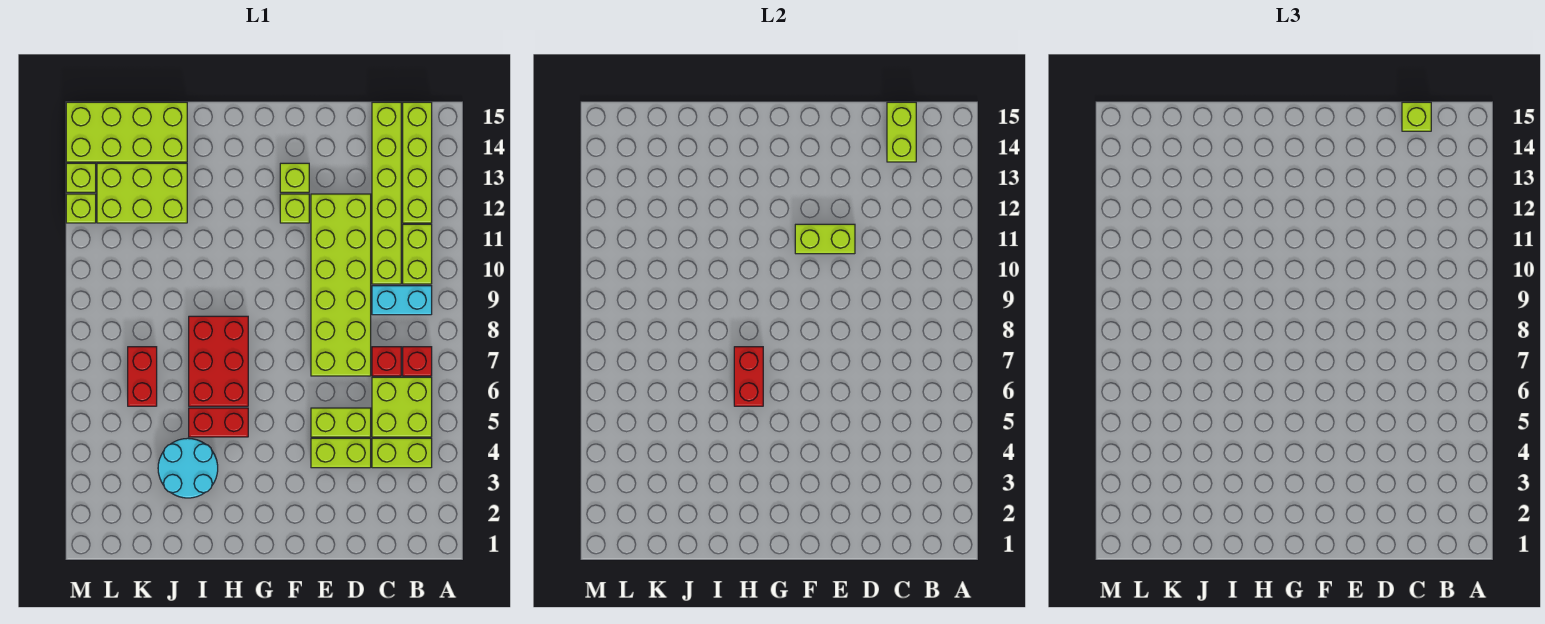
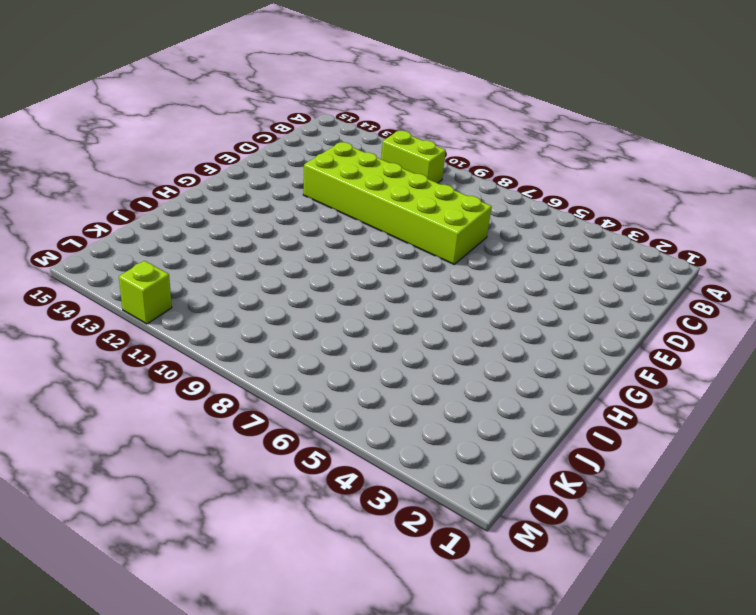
none -> lime 1x2 brick [372,438,432,468]
none -> lime 2x2 brick [372,377,432,437]
none -> red 1x1 brick [403,347,432,376]

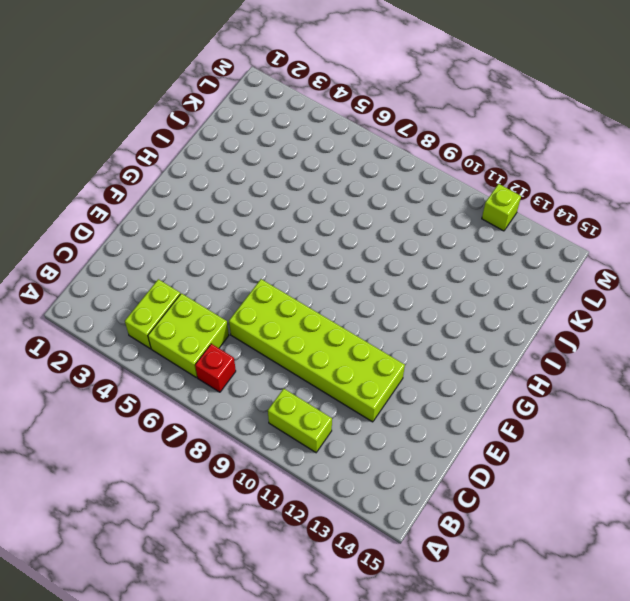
none -> cyan 1x2 brick [372,286,432,315]
none -> lime 1x4 brick [403,102,432,223]
none -> red 1x1 brick [372,347,401,376]

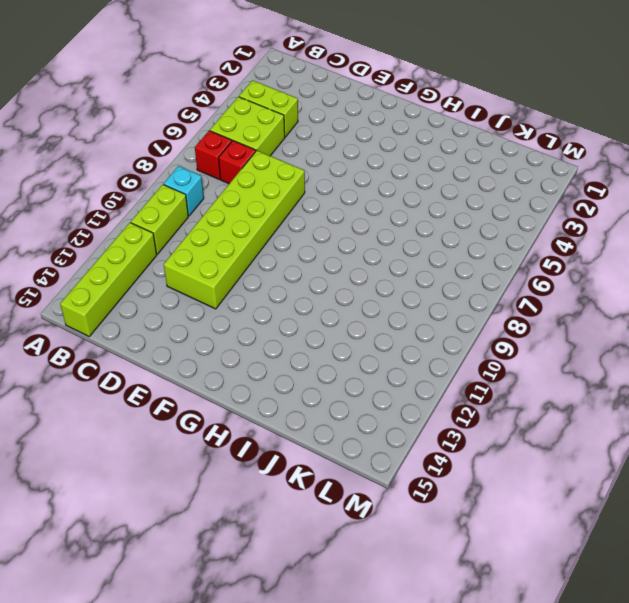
cyan 1x1 brick [164,166,204,216] -> cyan 1x2 brick [372,286,432,315]
none -> lime 1x6 brick [372,102,401,284]
none -> lime 1x2 brick [311,438,371,468]
none -> lime 1x2 brick [311,408,371,437]

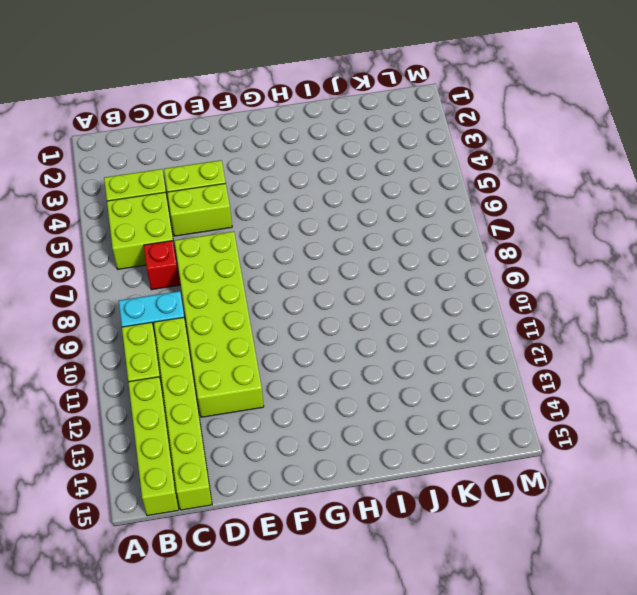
none -> red 1x1 brick [403,347,432,376]
none -> lime 1x1 brick [280,194,309,223]
none -> lime 1x1 brick [280,163,309,192]

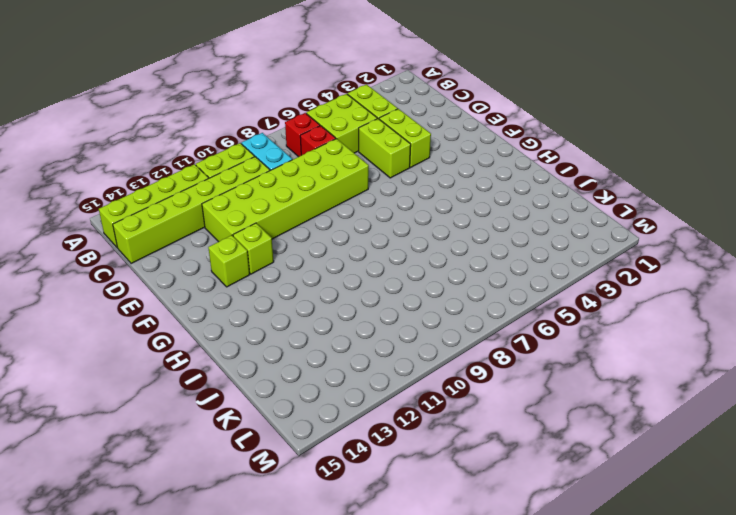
none -> red 1x2 brick [189,408,248,437]
none -> red 2x3 brick [189,316,248,406]
none -> cyan 2x2 round brick [158,438,218,498]

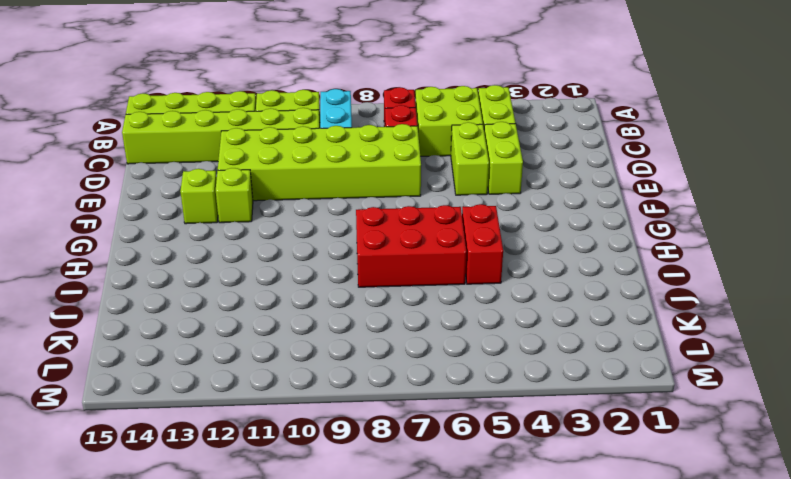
none -> cyan 2x2 round brick [158,438,218,498]
none -> lime 2x3 brick [97,163,187,223]
none -> lime 2x4 brick [66,102,187,162]

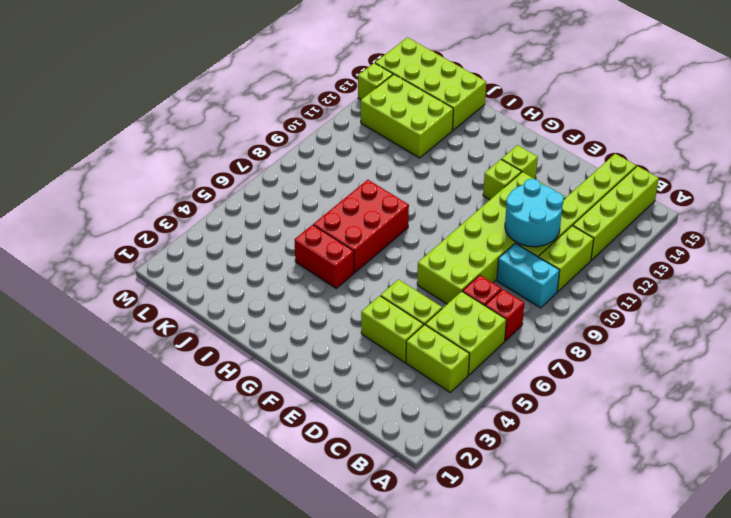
cyan 2x2 round brick [505,179,564,247] -> cyan 2x2 round brick moved to [158,438,218,498]
none -> red 1x2 brick [128,347,157,406]
none -> lime 1x1 brick [66,194,96,223]
none -> lime 1x2 brick [887,102,916,162]

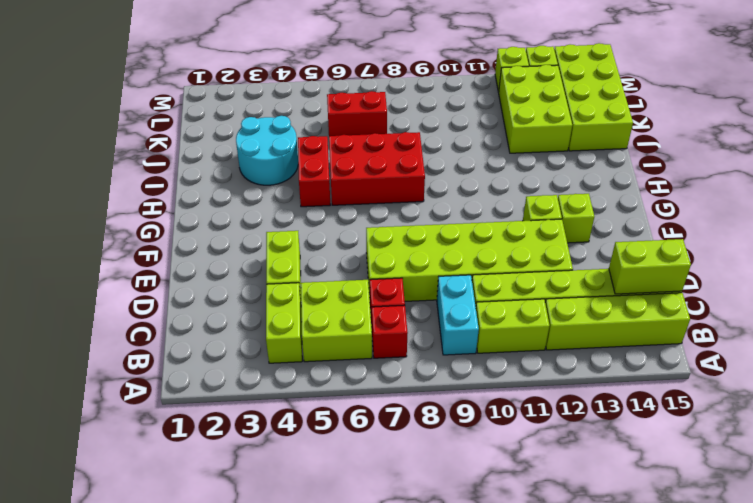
none -> lime 1x2 brick [311,408,371,437]
none -> lime 1x2 brick [795,224,855,254]
none -> red 1x2 brick [734,347,763,406]

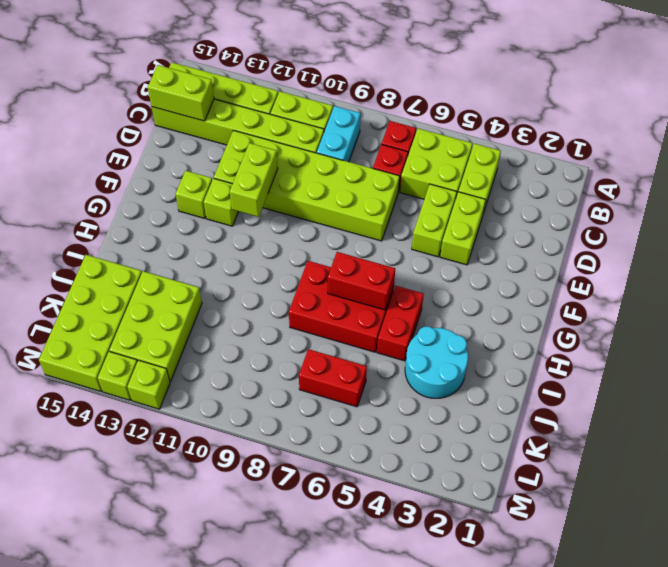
none -> lime 1x1 brick [1402,102,1431,131]

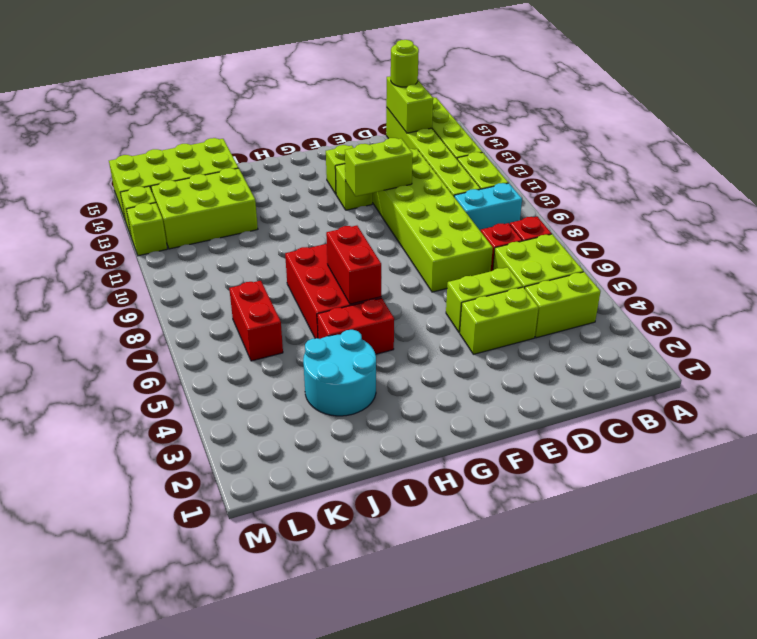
lime 1x1 round brick [391,40,419,87] -> lime 1x1 brick [1402,102,1431,131]

